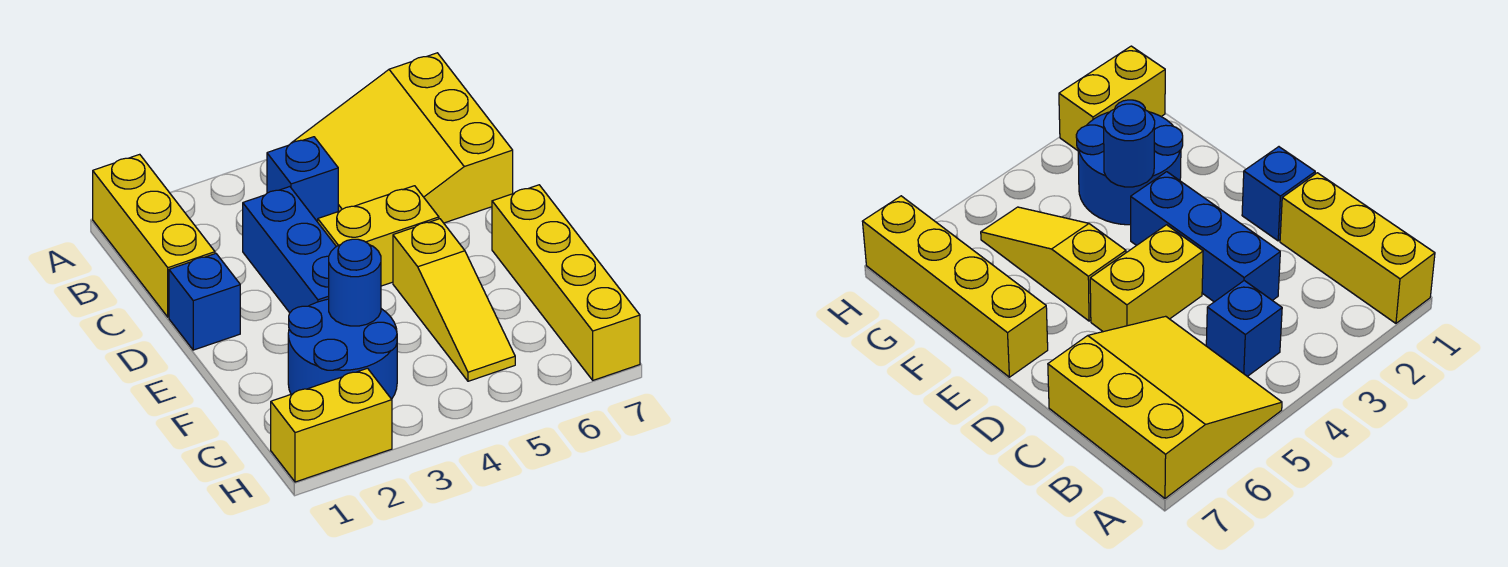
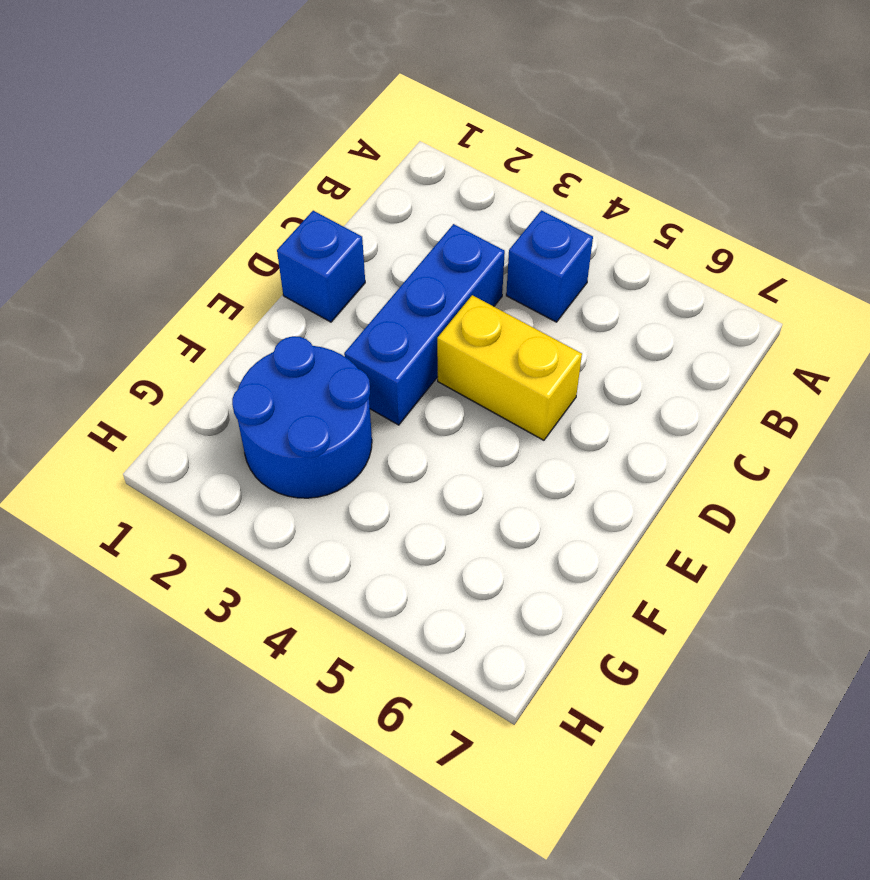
none -> yellow 1x3 brick [93,154,215,317]
none -> yellow 3x3 slope [292,53,513,223]

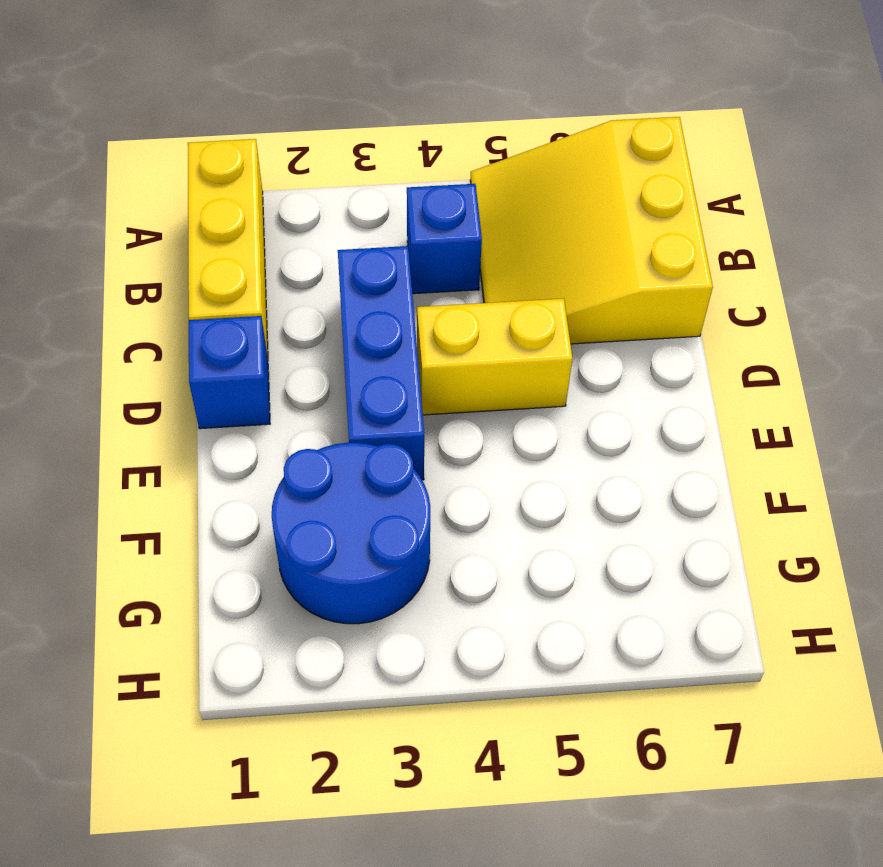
none -> yellow 1x3 slope [393,219,515,381]
none -> yellow 1x4 brick [492,185,640,380]

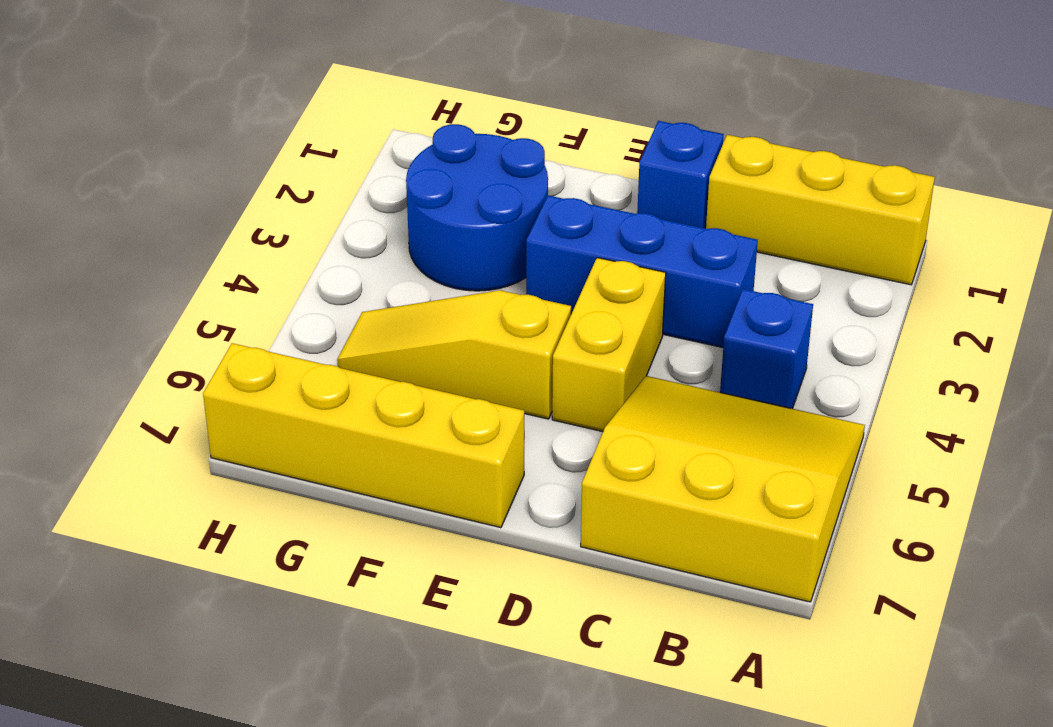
none -> yellow 1x2 brick [271,368,392,482]
none -> blue 1x1 round brick [329,239,381,326]

